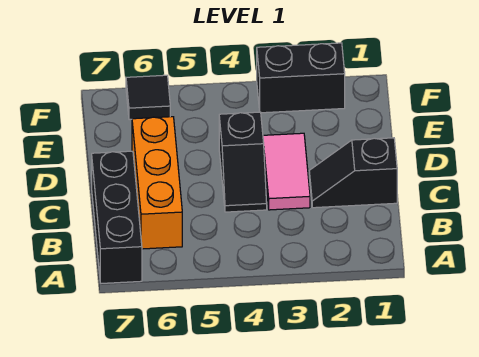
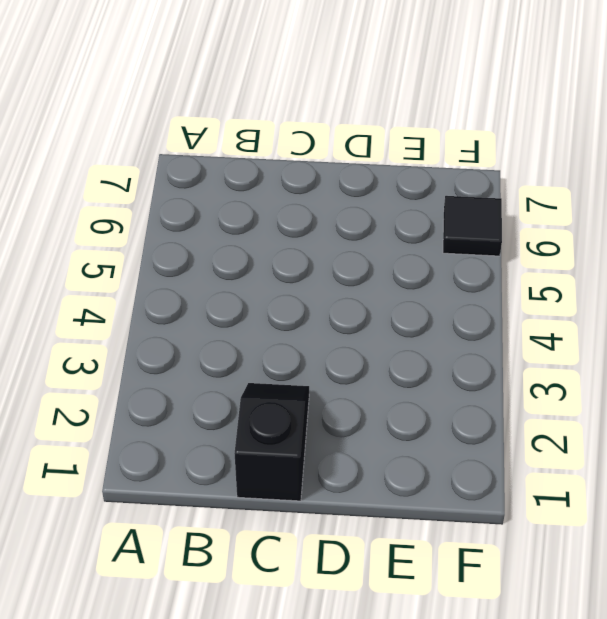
none -> black 1x3 brick [92,151,142,283]
none -> orange 1x3 brick [132,117,182,249]

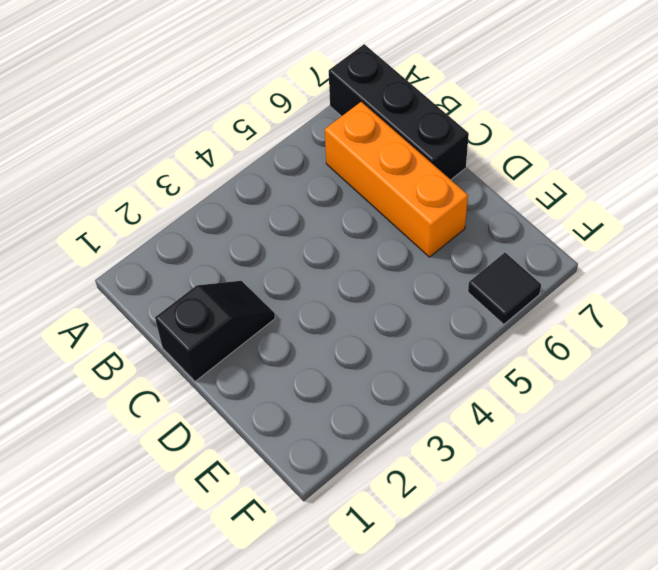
none -> pink 1x2 tile [263,133,310,210]
none -> black 1x2 slope [219,112,267,212]

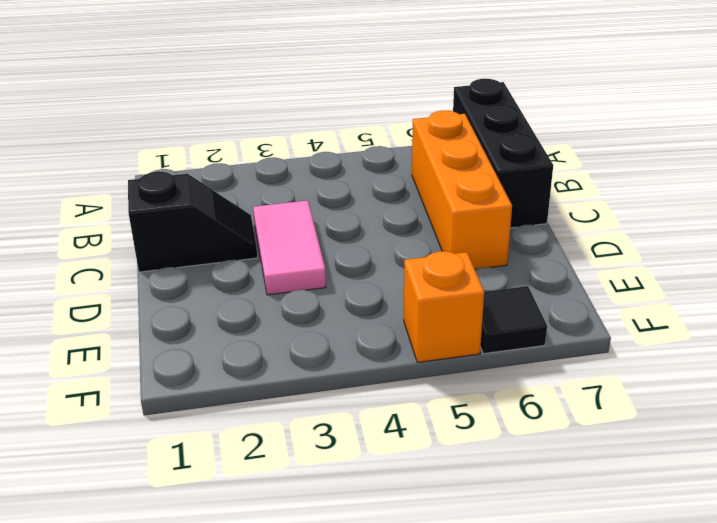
orange 1x1 brick [404,251,484,362] -> none
none -> black 1x2 slope [219,112,267,212]
none -> black 1x2 brick [257,43,345,113]

